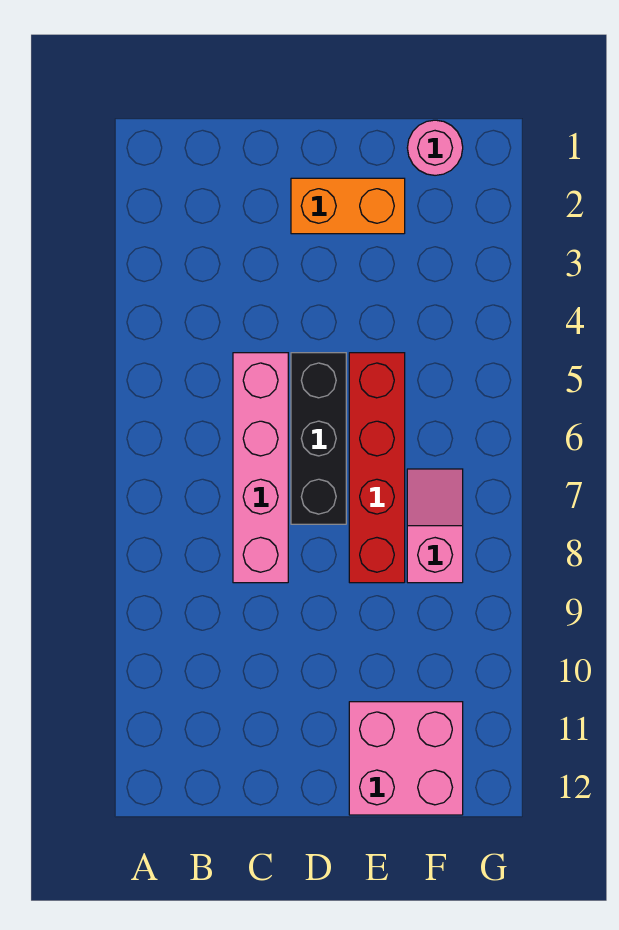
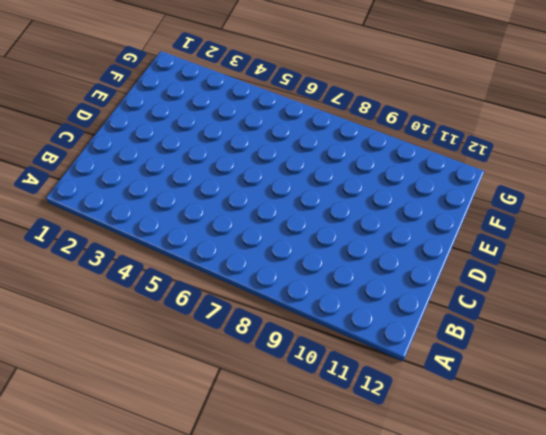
none -> pink 1x4 brick [233,353,288,583]
none -> orange 1x2 brick [291,178,405,234]

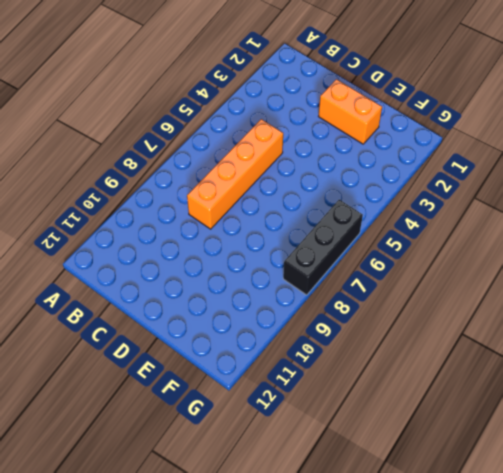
orange 1x4 brick [187,119,283,229] -> pink 1x4 brick [233,353,288,583]
black 1x3 brick [283,200,363,295] -> black 1x3 brick moved to [291,353,346,524]
none -> red 1x4 brick [349,353,405,583]
none -> pink 2x2 brick [349,702,463,815]

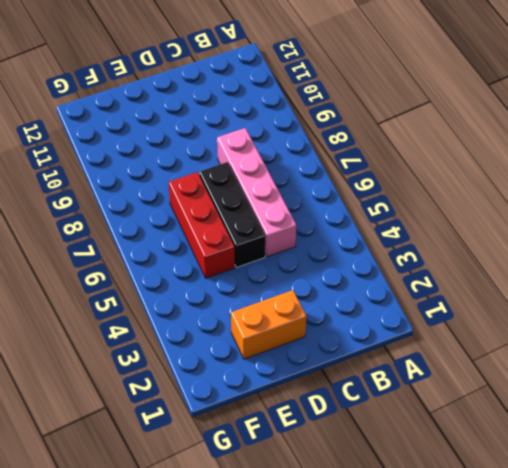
red 1x3 brick [169,172,235,278] -> red 1x4 brick [349,353,405,583]
none -> pink 2x2 brick [349,702,463,815]
none -> pink 1x1 round brick [407,120,463,175]

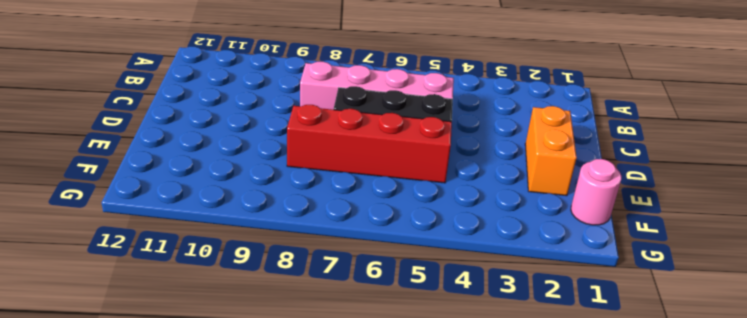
none -> pink 2x2 brick [349,702,463,815]
none -> pink 1x2 slope [407,469,463,583]

